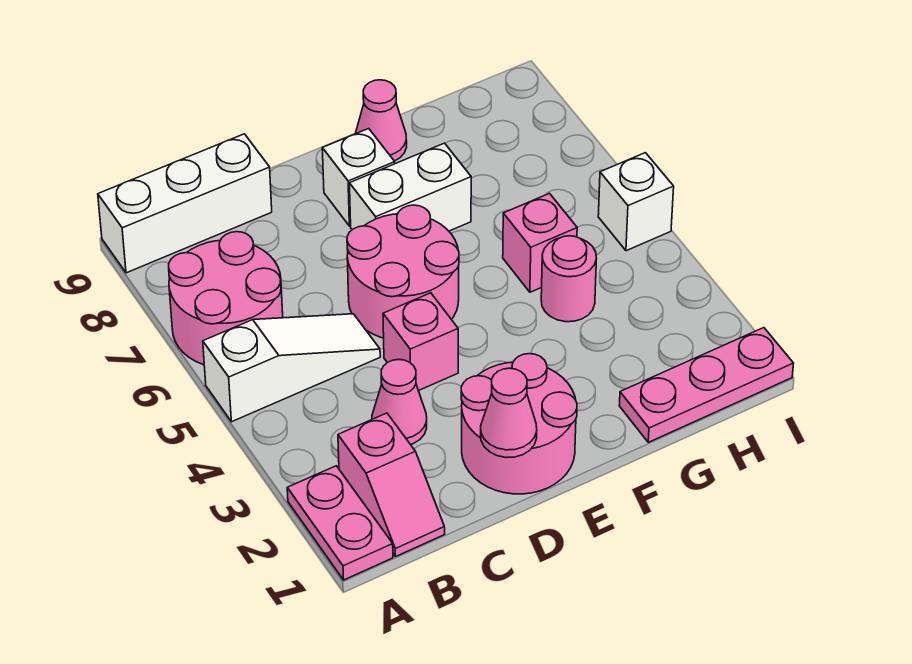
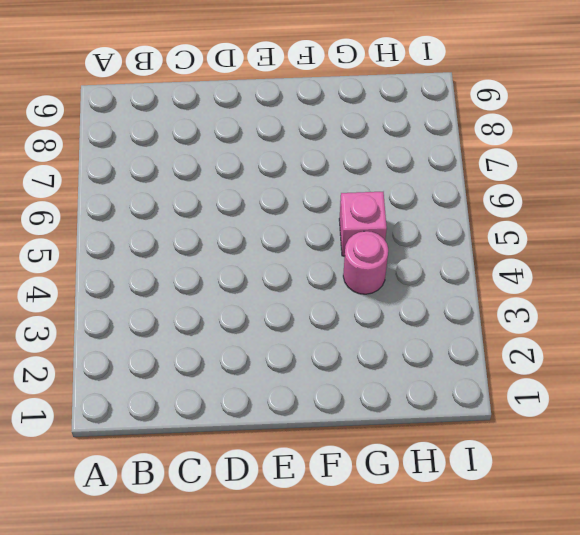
none -> pink 1x2 plate [287,466,393,580]
none -> white 1x3 slope [203,314,380,422]
none -> pink 2x2 round brick [169,232,283,365]

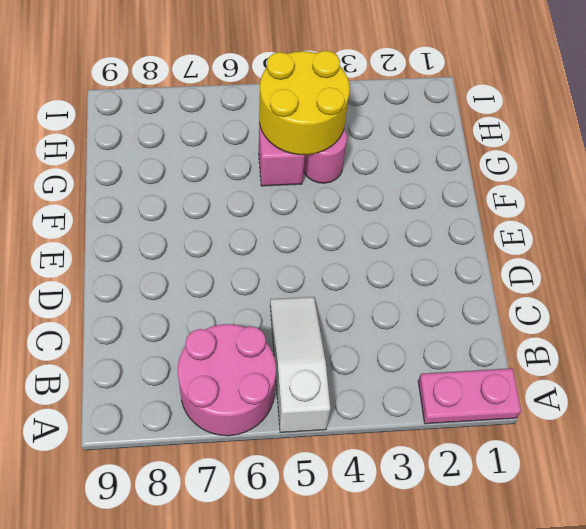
yellow 2x2 round brick [259,51,350,155] -> none
none -> white 1x3 brick [98,134,272,273]
none -> pink 1x2 slope [338,413,445,556]
none -> pink 1x1 cone [372,360,427,445]

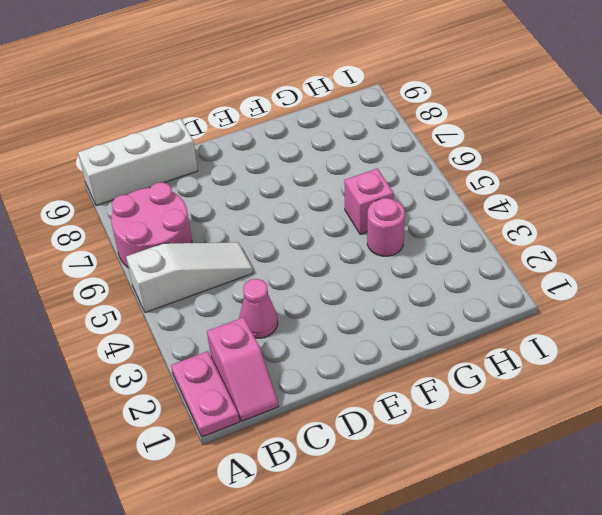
none -> pink 2x2 round brick [461,354,577,494]
none -> pink 1x1 brick [383,293,458,391]
none -> pink 2x2 round brick [347,205,459,338]

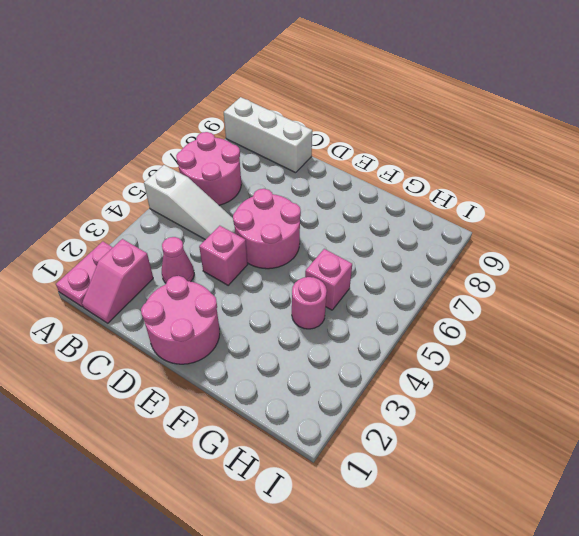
none -> white 1x2 brick [350,143,471,231]
none -> white 1x1 brick [322,129,395,226]
none -> pink 1x1 cone [355,80,407,161]

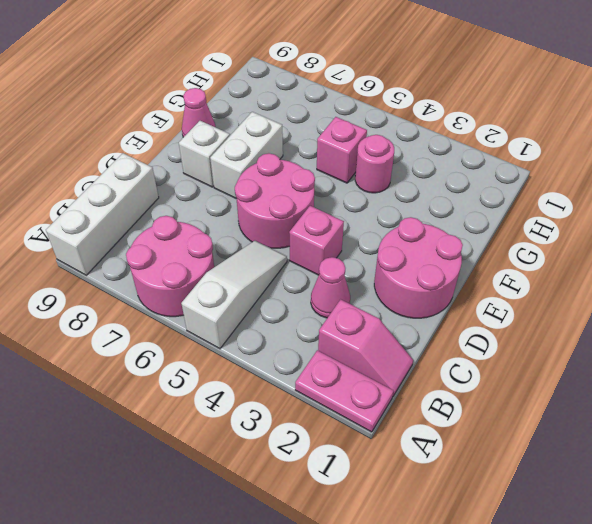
none -> pink 1x3 plate [619,328,794,442]
none -> white 1x1 brick [598,153,674,251]
none -> pink 1x1 cone [481,368,537,457]

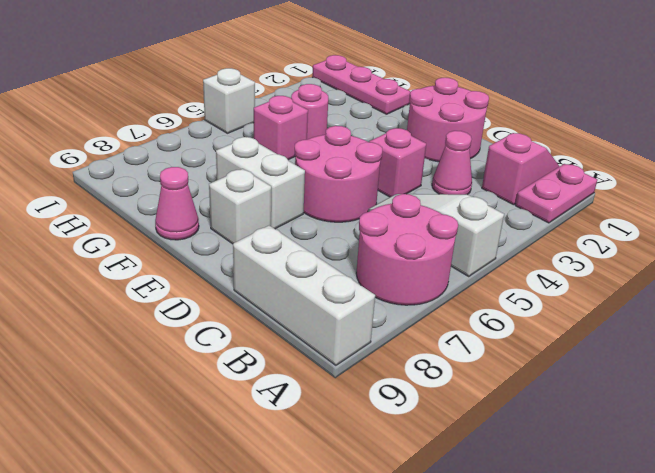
none -> pink 1x1 cone [481,368,537,457]

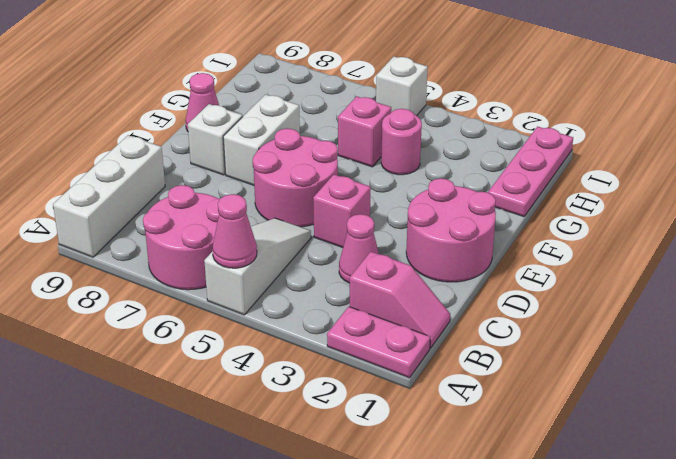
pink 1x1 cone [212,194,257,268] -> pink 1x1 cone moved to [481,368,537,457]

